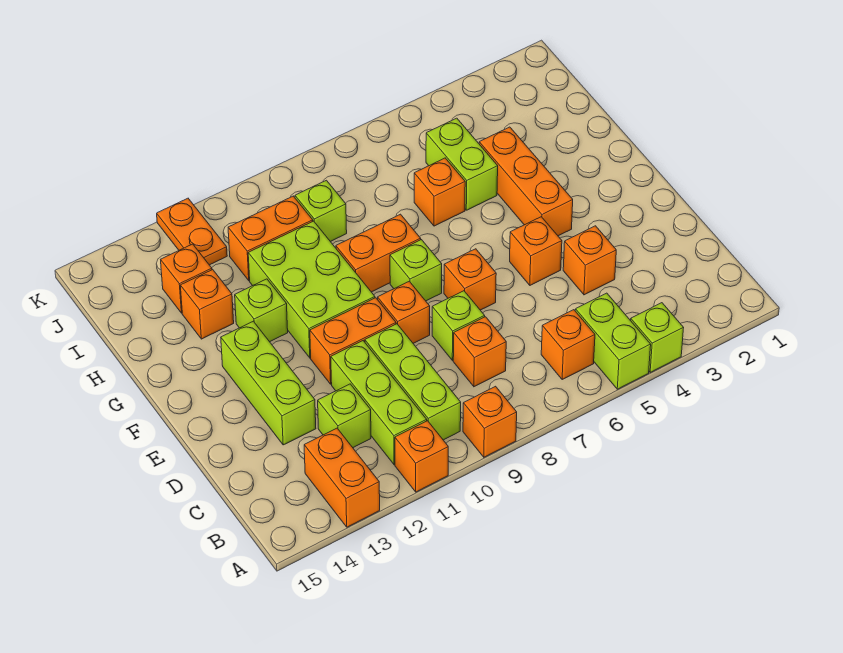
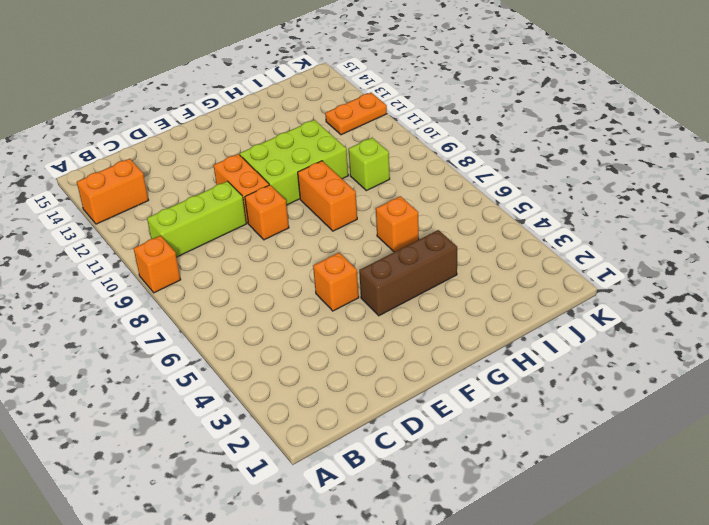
brown 1x3 brick [359,230,457,316] -> orange 1x3 brick [479,127,573,236]
none -> lime 1x1 brick [631,303,683,372]
none -> lime 1x2 brick [575,293,651,389]
none -> orange 1x1 brick [395,421,448,492]

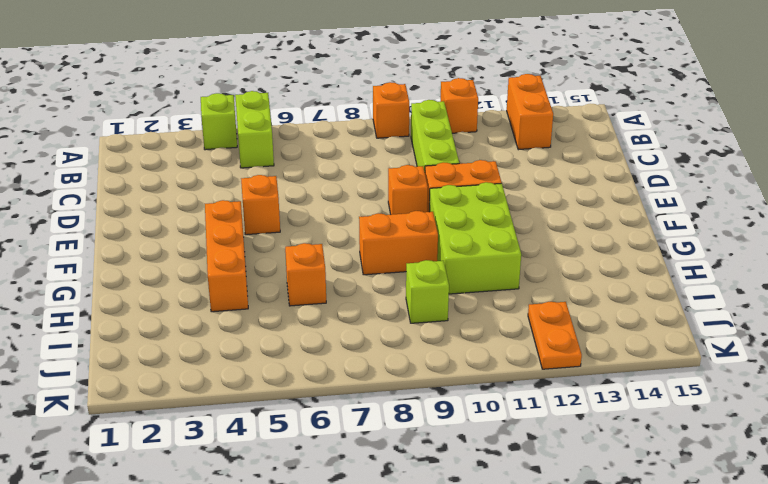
none -> orange 1x1 brick [541,310,595,379]
none -> lime 1x3 brick [331,341,427,465]
none -> orange 1x1 brick [453,317,506,387]

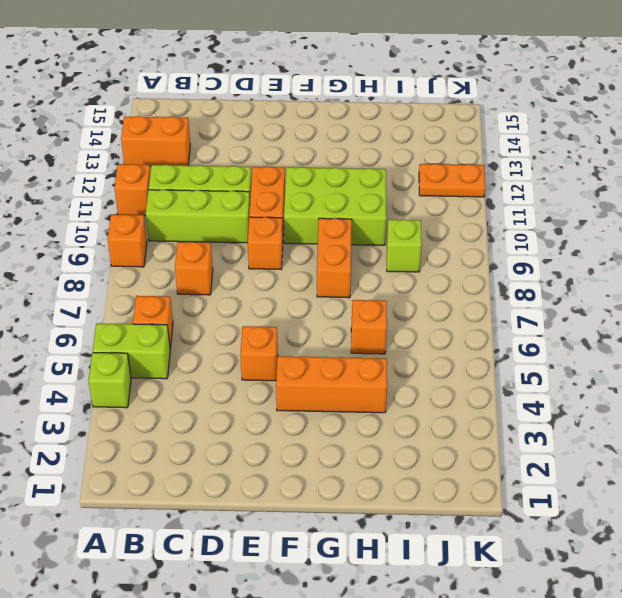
none -> lime 1x1 brick [318,384,371,448]
none -> orange 1x1 brick [563,226,616,295]
none -> lime 1x1 brick [432,291,485,360]

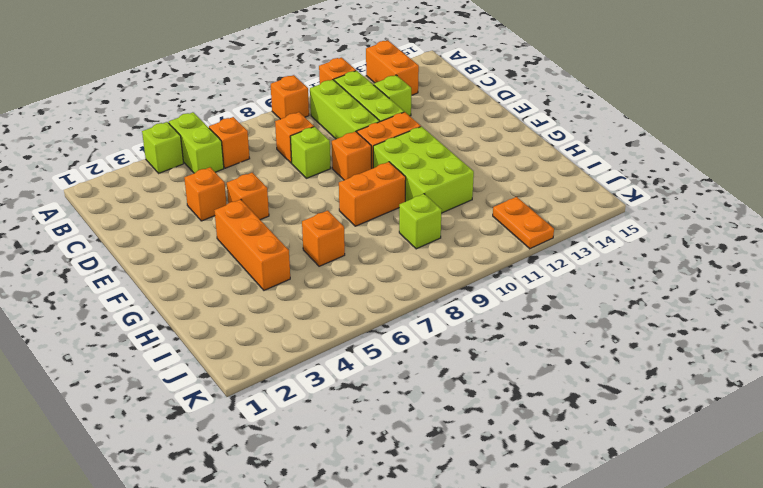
none -> lime 1x3 brick [221,321,316,445]
none -> orange 1x1 brick [444,249,496,310]
none -> lime 1x1 brick [390,240,442,301]

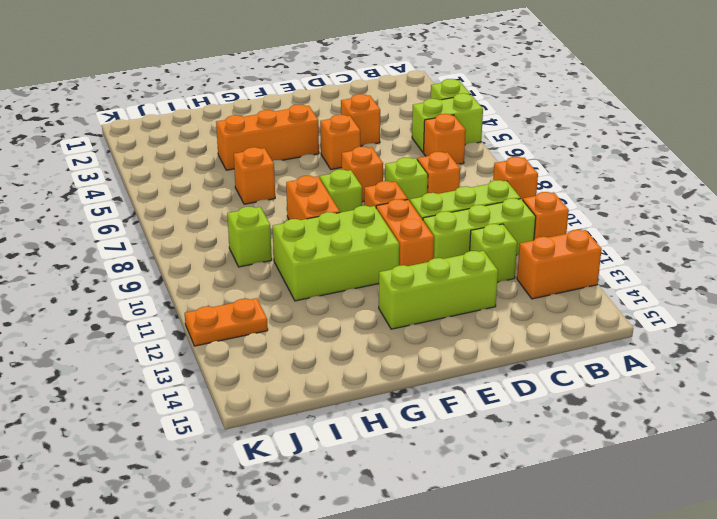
none -> lime 1x1 brick [235,279,288,342]
none -> lime 1x2 brick [426,118,498,210]
none -> orange 1x1 brick [180,270,234,339]

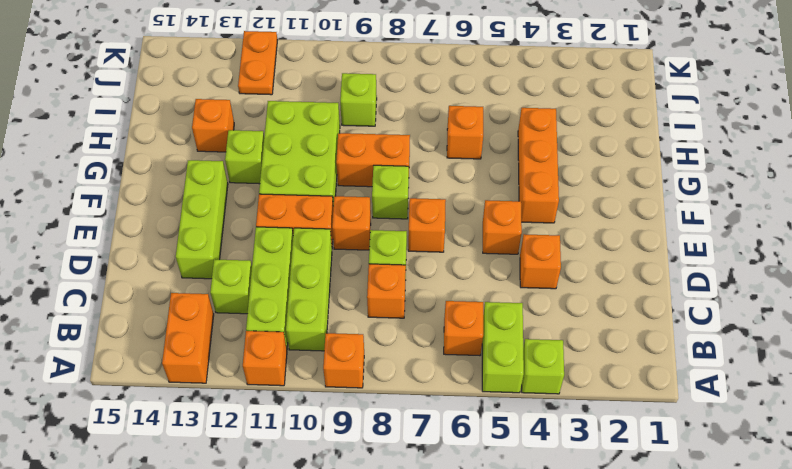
none -> lime 1x2 brick [426,118,498,210]
none -> orange 1x2 brick [228,196,313,281]
none -> orange 1x1 brick [161,244,212,313]

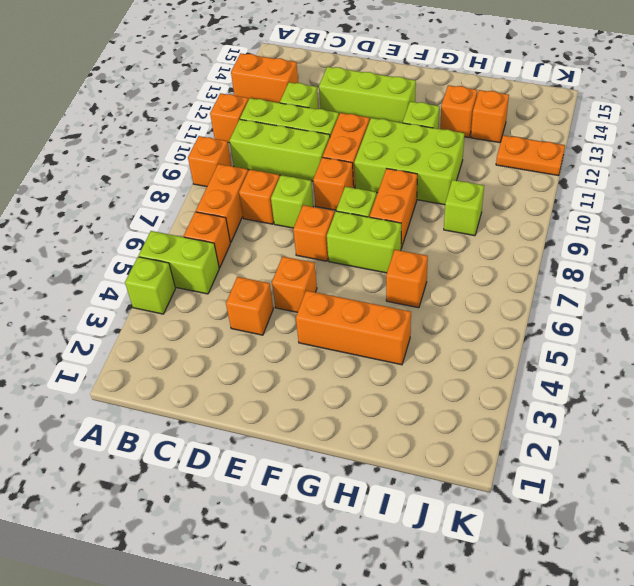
orange 1x2 brick [196,164,248,243] -> orange 1x2 brick moved to [228,196,313,281]
lime 1x2 brick [327,211,401,273] -> lime 1x2 brick moved to [426,118,498,210]

